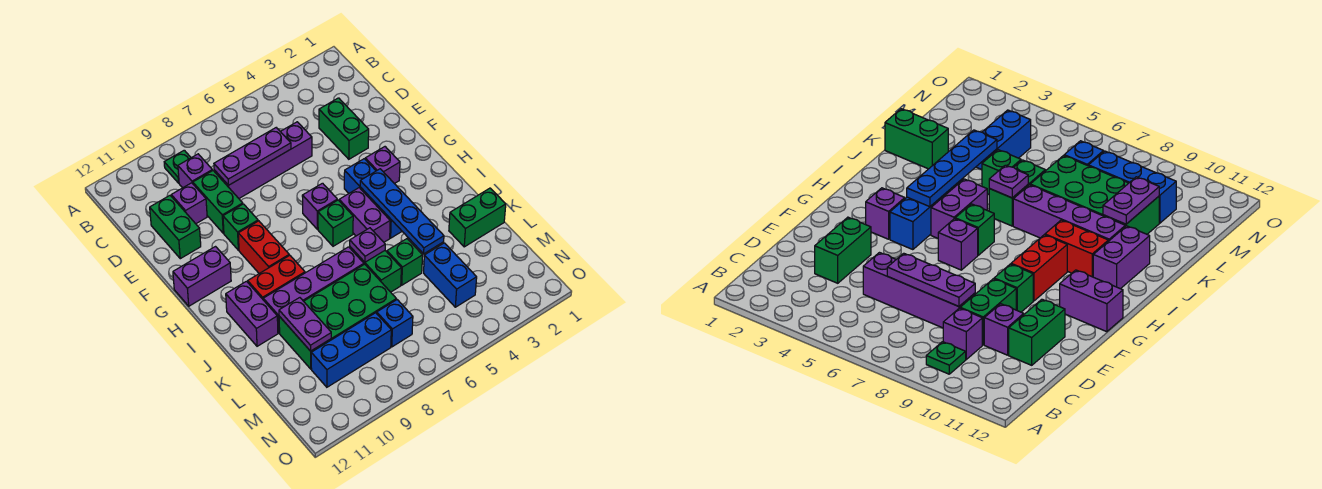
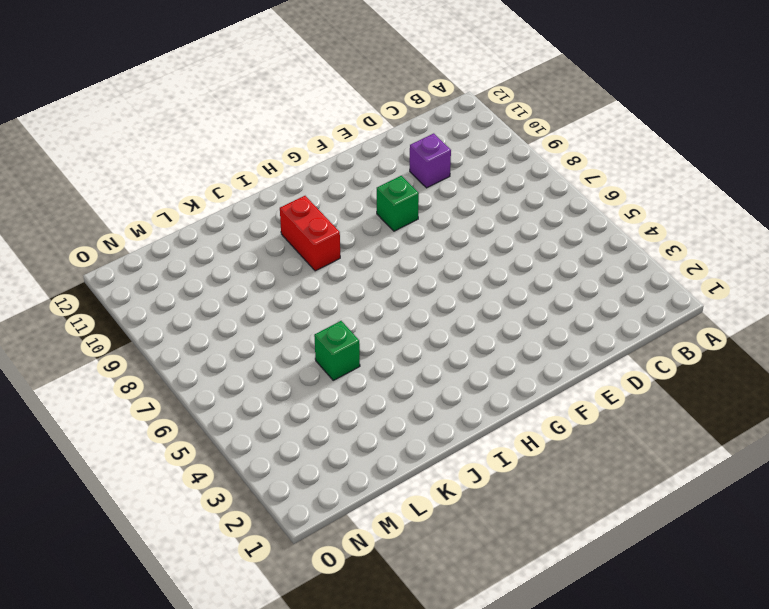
none -> green 1x1 plate [164,150,191,183]
none -> purple 1x1 brick [178,154,212,188]
none -> green 1x2 brick [319,98,369,159]

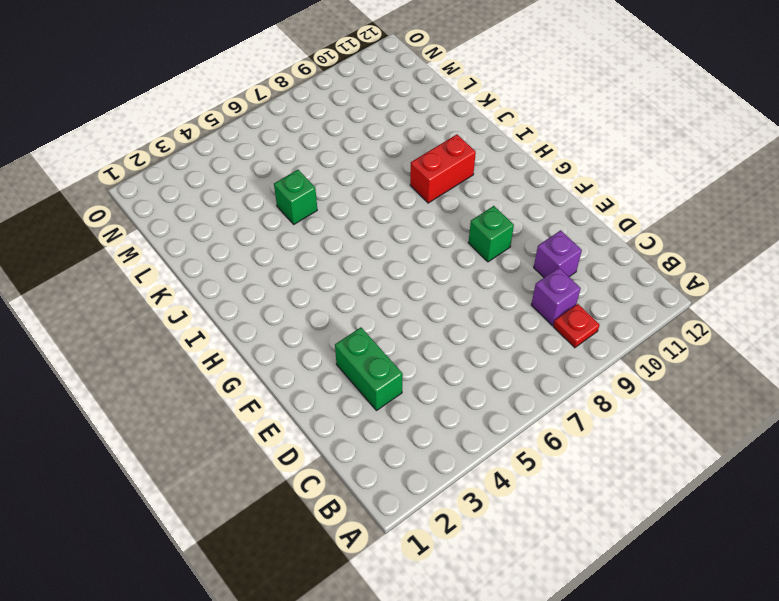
red 1x1 plate [553,304,600,348] -> green 1x1 plate [164,150,191,183]
none -> purple 1x4 brick [214,122,312,198]
none -> green 1x2 brick [193,171,243,233]
none -> green 1x2 brick [150,196,201,259]

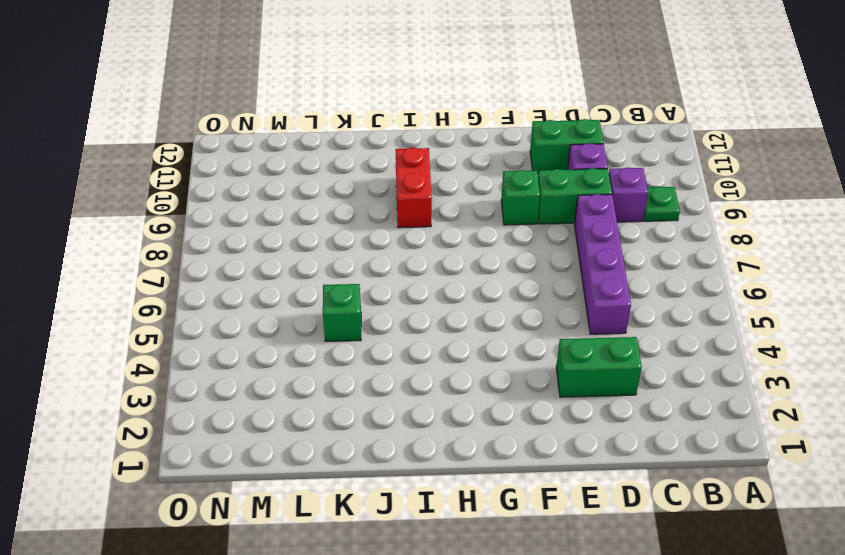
none -> purple 1x1 brick [365,147,400,184]
none -> blue 1x3 brick [344,159,402,238]
none -> purple 1x1 brick [302,183,337,229]

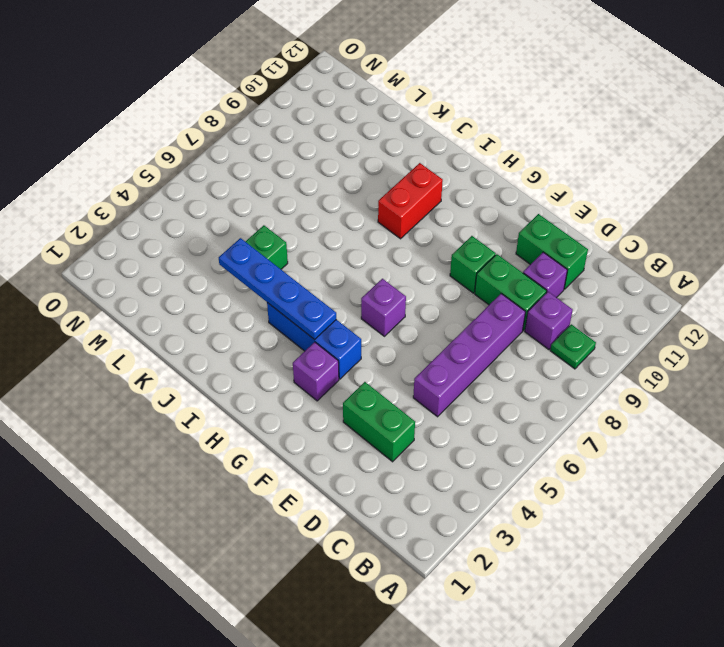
none -> red 1x2 brick [238,221,289,273]
none -> purple 1x2 brick [173,247,231,306]
none -> purple 1x2 brick [339,188,390,242]

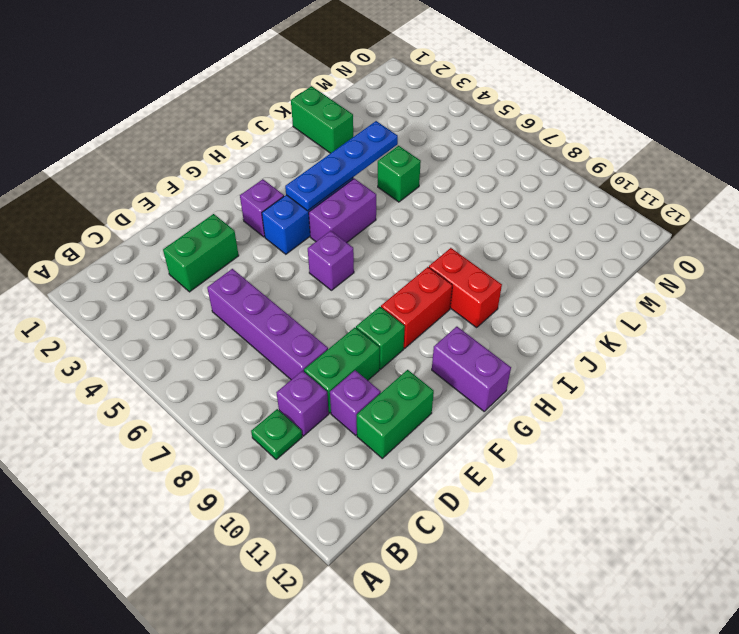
none -> green 1x1 brick [318,200,353,246]
none -> purple 1x2 brick [226,281,278,346]
none -> green 1x2 brick [350,247,401,292]

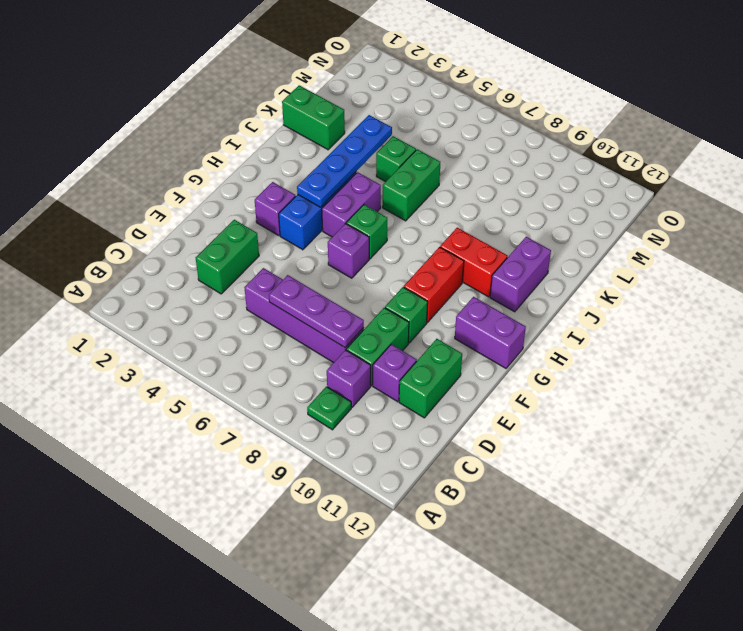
none -> purple 1x4 brick [263,247,364,333]
none -> green 2x4 brick [279,264,396,369]
none -> blue 1x2 brick [424,243,477,307]

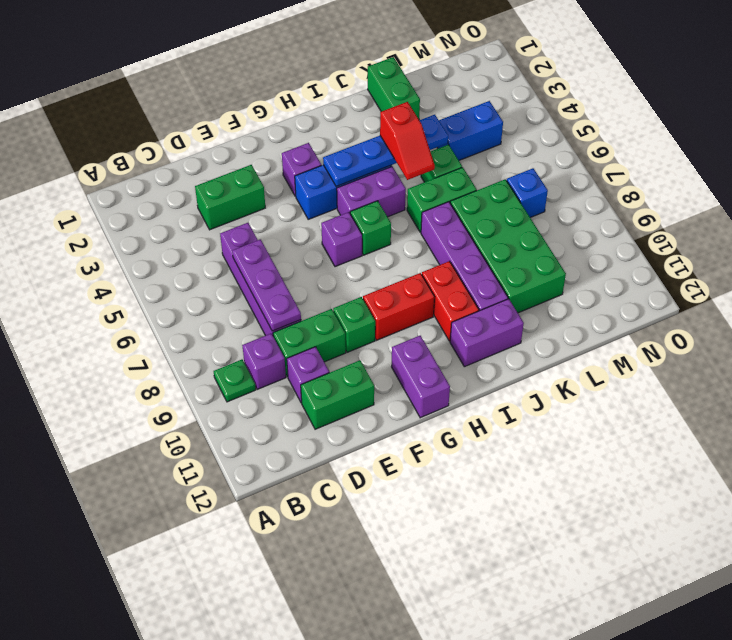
red 1x2 slope [380,102,435,180] -> none
none -> blue 1x3 brick [311,313,391,387]
none -> purple 1x1 plate [350,228,385,262]
none -> purple 1x2 plate [279,298,331,351]

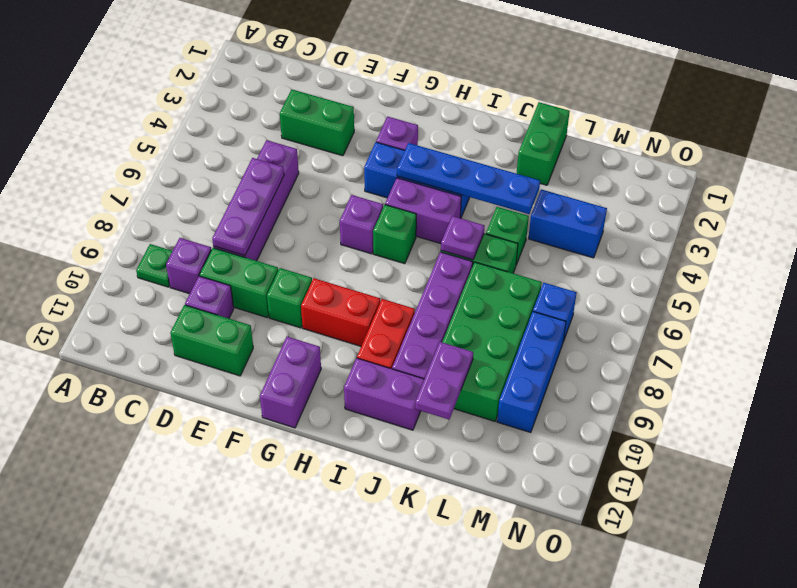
purple 1x2 plate [415,342,473,419] -> purple 1x2 plate turned to [279,298,331,351]

